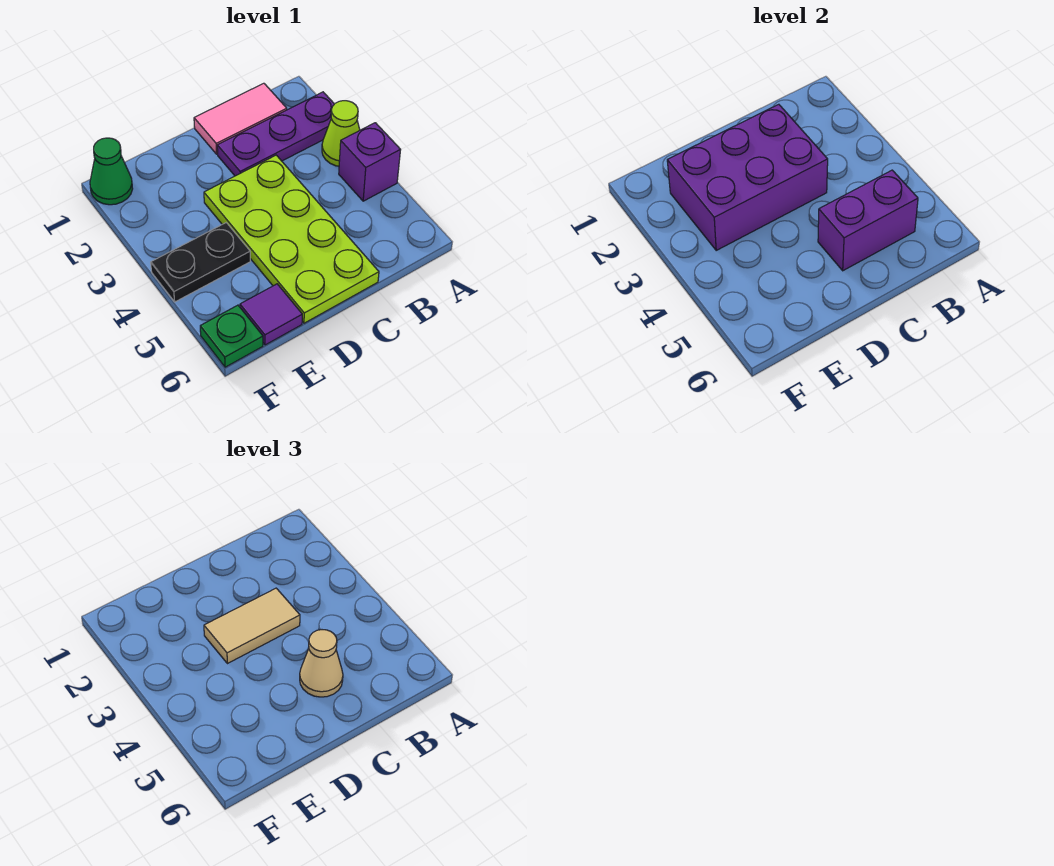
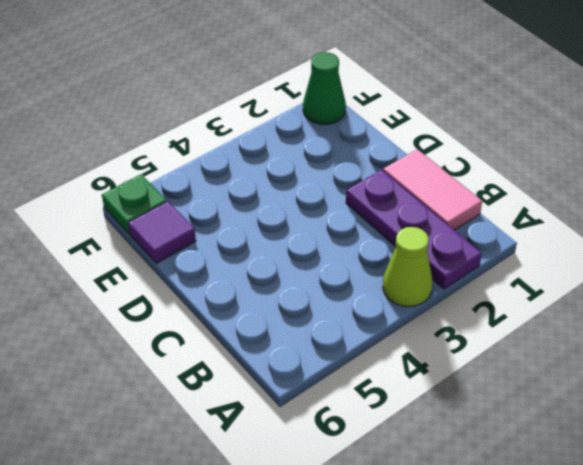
none -> purple 1x1 brick [339,123,400,201]
none -> lime 2x4 plate [204,155,379,323]
none -> black 1x2 plate [151,223,250,302]

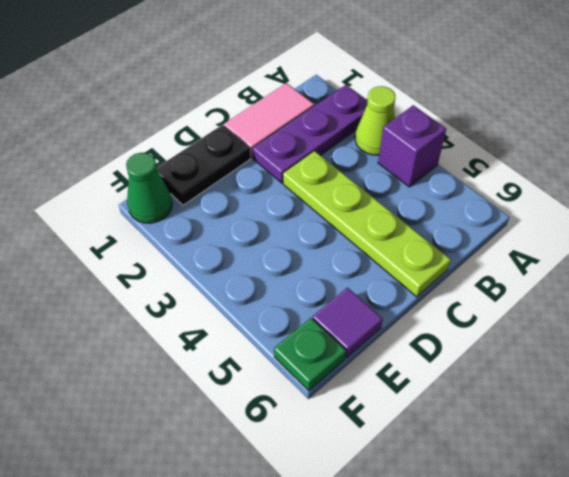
lime 1x4 plate [283,151,451,297] -> lime 2x4 plate [204,155,379,323]
black 1x2 plate [157,125,250,205] -> black 1x2 plate moved to [151,223,250,302]
none -> purple 1x2 brick [818,170,918,271]
none -> purple 2x3 brick [667,104,828,250]
none -> tan 1x2 tile [204,588,300,664]

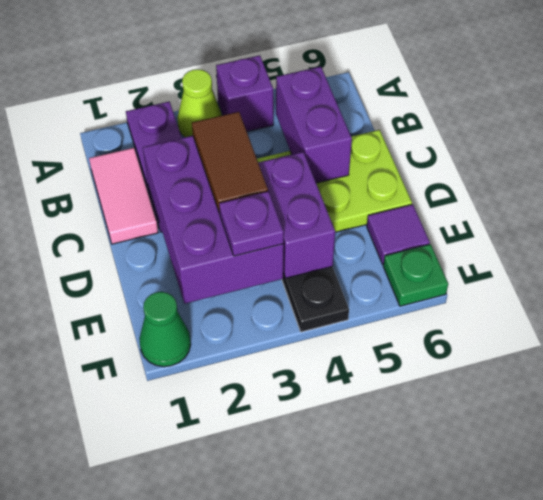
brown 1x2 tile [192,112,268,213] -> tan 1x2 tile [204,588,300,664]
purple 1x2 brick [258,152,335,278] -> none
purple 1x1 plate [219,191,284,256] -> none
none -> tan 1x1 cone [300,630,343,697]

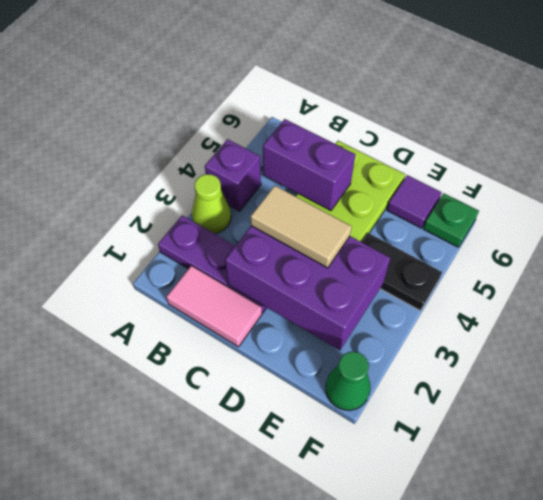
none -> tan 1x1 cone [300,630,343,697]

